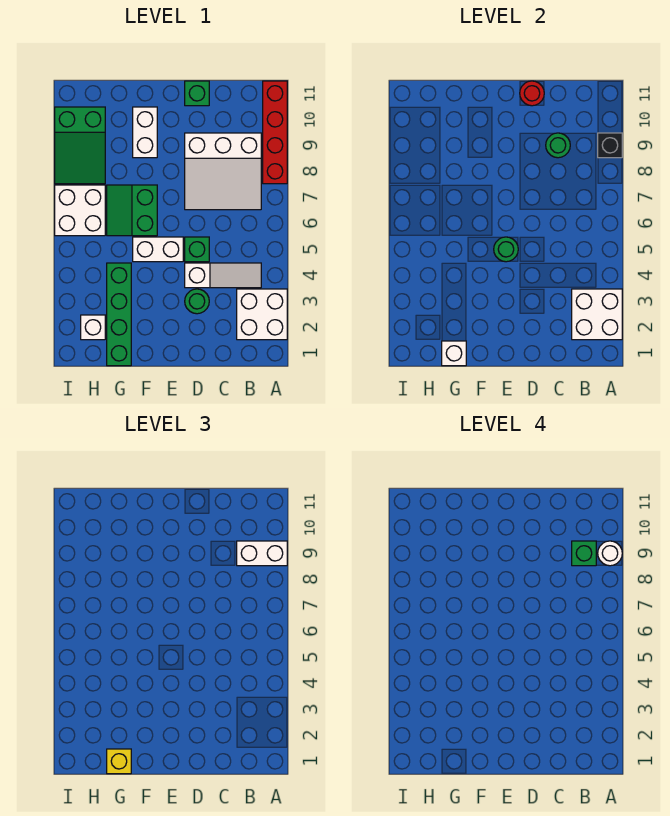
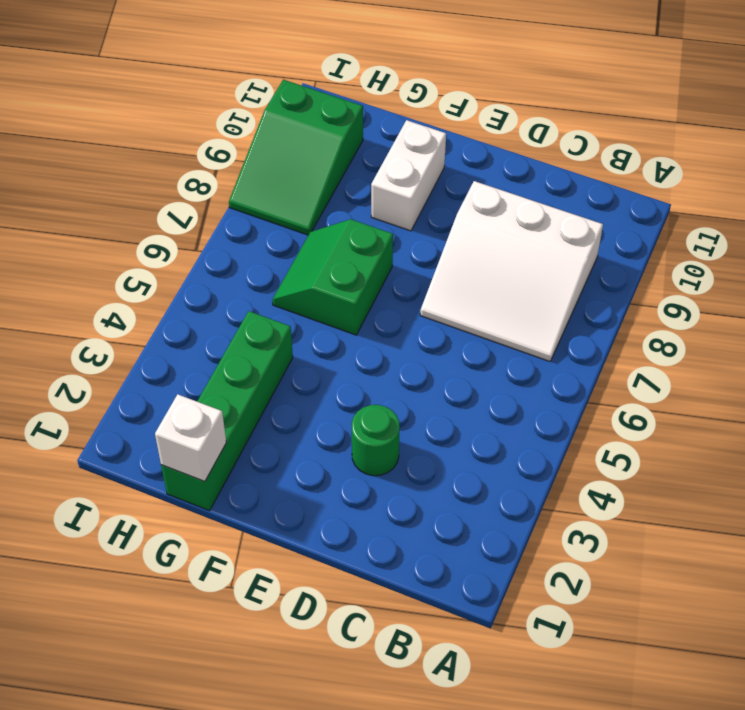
none -> white 2x2 brick [237,289,287,340]
none -> red 1x4 brick [263,81,287,184]
none -> white 1x3 slope [185,263,261,288]

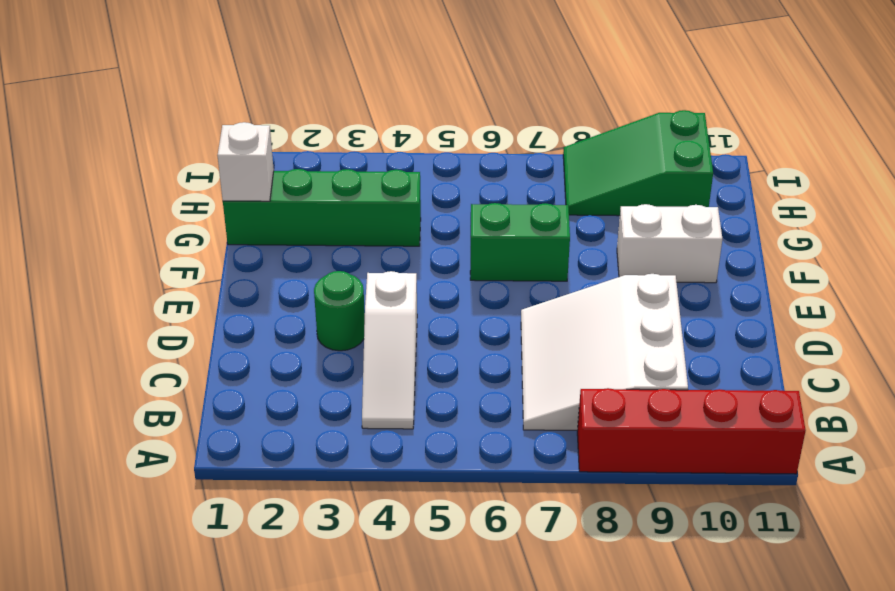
none -> white 2x2 brick [237,289,287,340]
none -> green 1x1 brick [185,237,209,262]
none -> green 1x1 brick [185,81,209,106]

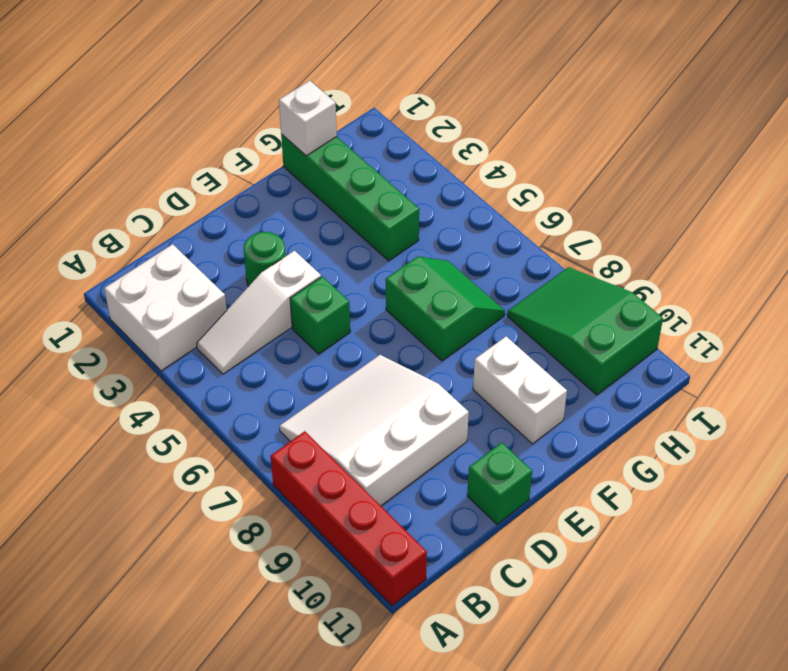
none -> white 1x2 brick [133,237,183,262]
none -> white 1x1 brick [81,315,105,340]
none -> white 2x2 brick [55,185,105,236]

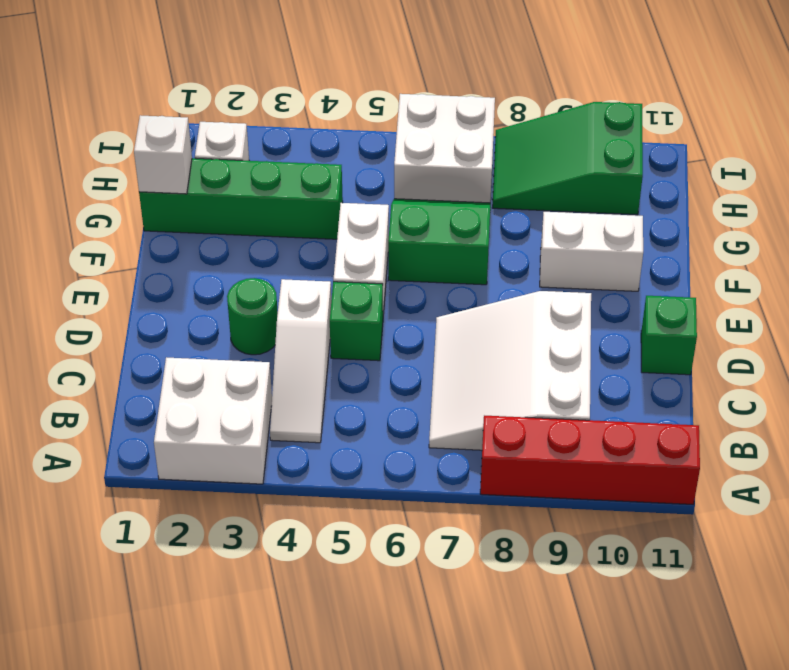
none -> white 2x2 brick [572,289,622,340]
none -> black 1x1 brick [598,133,622,158]
none -> green 1x1 round brick [546,133,570,158]

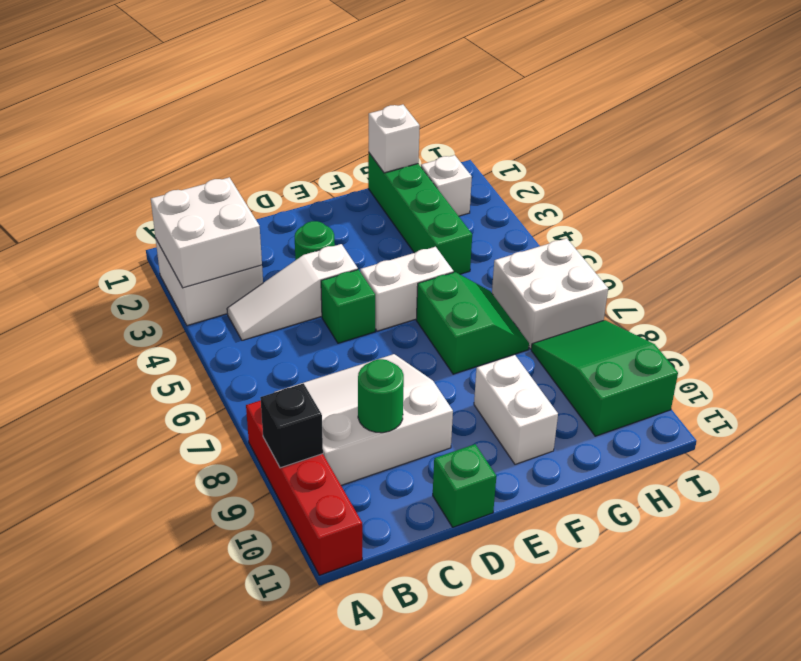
none -> red 1x1 round brick [520,81,544,106]
none -> green 1x1 round brick [494,237,518,262]
none -> white 1x2 brick [237,541,287,566]

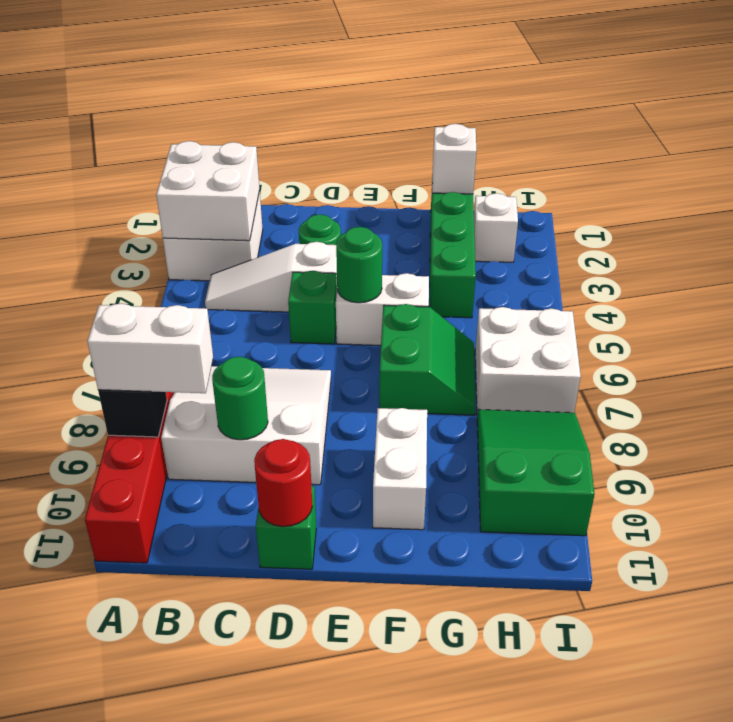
none -> yellow 1x1 brick [107,749,131,774]
none -> white 1x1 round brick [598,541,622,566]
none -> green 1x1 brick [572,541,596,566]

